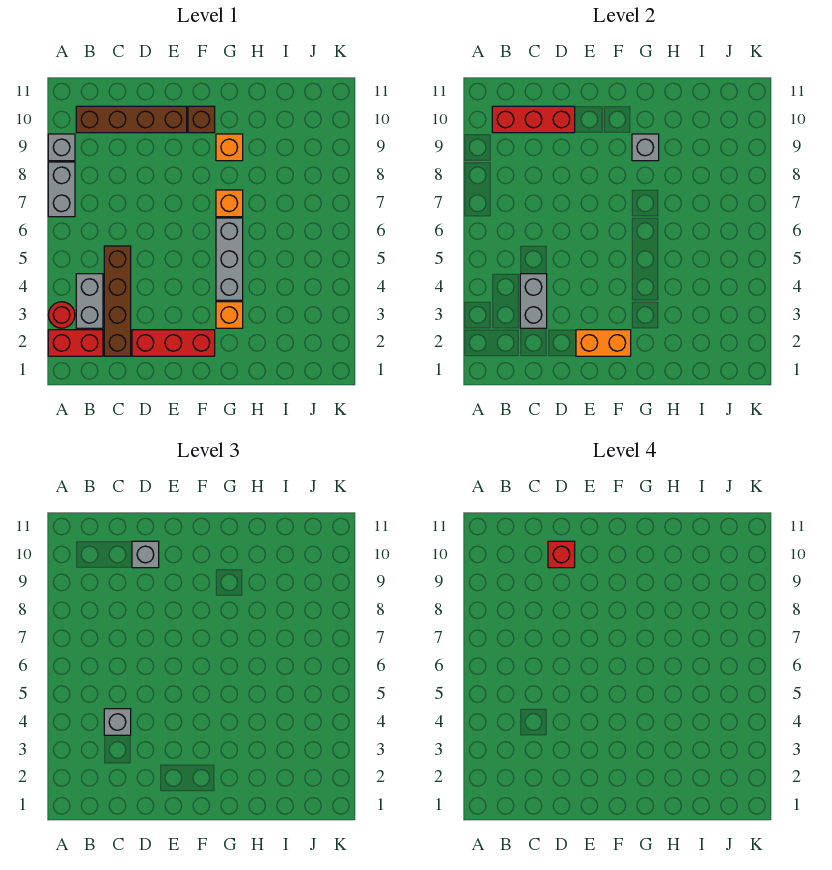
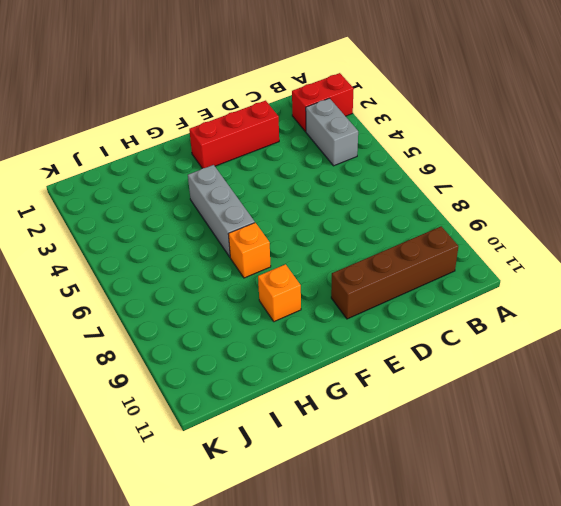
none -> red 1x1 round brick [48,302,75,328]
none -> grey 1x2 brick [48,162,75,217]
none -> grey 1x1 brick [48,134,75,161]

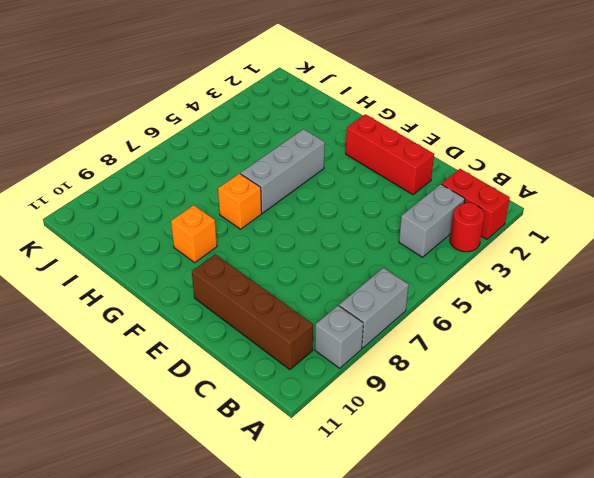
none -> brown 1x4 brick [104,246,131,356]
none -> brown 1x1 brick [188,106,215,133]
none -> orange 1x1 brick [216,302,243,328]

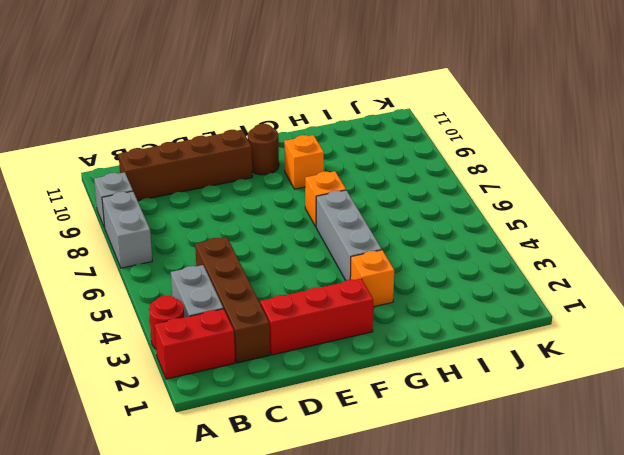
brown 1x1 round brick [248,124,279,175] -> brown 1x1 brick [188,106,215,133]
none -> red 1x3 brick [492,106,575,133]
none -> grey 1x2 brick [520,274,547,328]
none -> orange 1x2 brick [576,330,631,356]

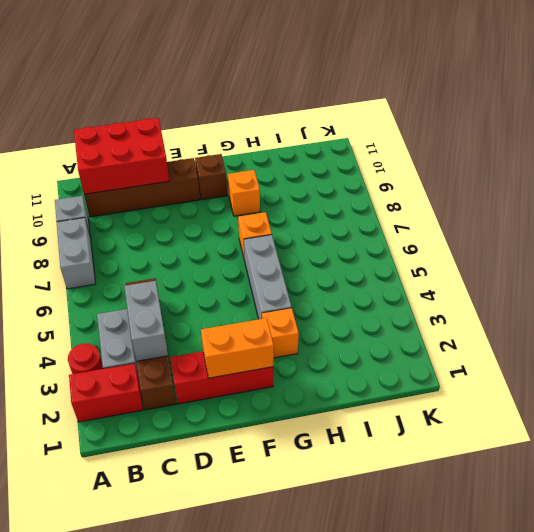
red 2x3 brick [74,118,169,194] -> red 1x3 brick [492,106,575,133]
none -> grey 1x1 brick [632,134,659,161]
none -> grey 1x1 brick [104,709,131,735]
none -> grey 1x1 brick [132,541,159,568]

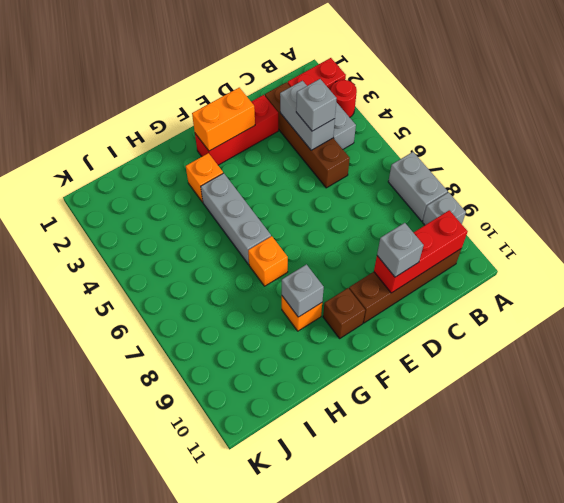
none -> red 1x1 brick [548,541,575,568]

